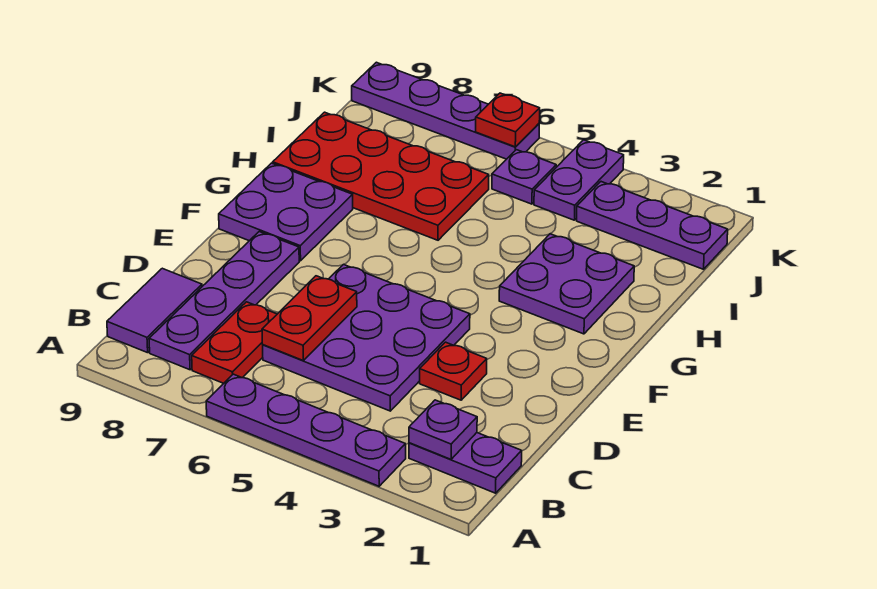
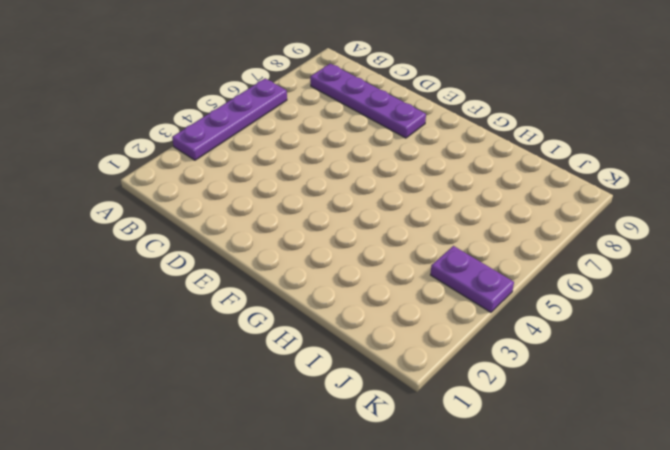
none -> purple 1x2 plate [409,433,522,493]
none -> red 1x2 plate [192,302,277,383]
none -> purple 1x2 tile [107,268,202,353]

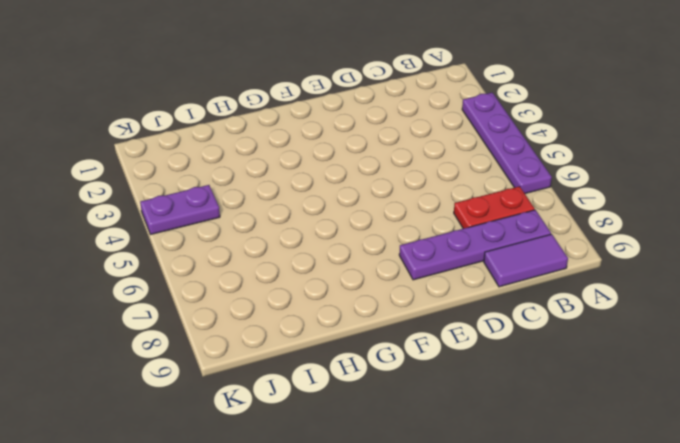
none -> purple 1x2 plate [409,433,522,493]
none -> purple 3x3 plate [263,264,470,411]
none -> red 1x1 plate [420,342,487,400]

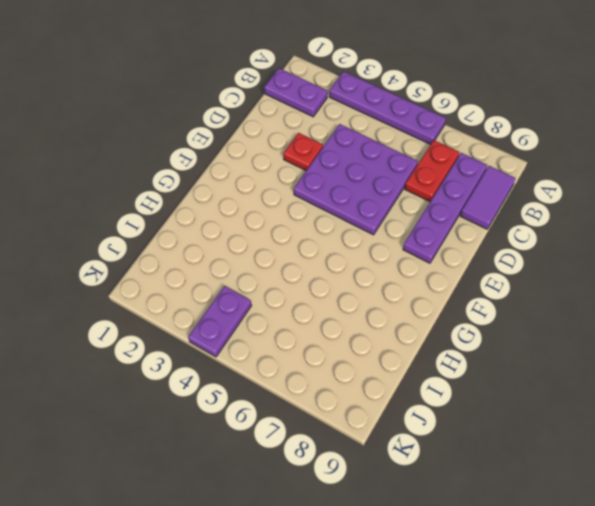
none -> purple 2x2 plate [219,163,353,261]
none -> purple 2x2 plate [499,234,634,334]
none -> red 2x4 plate [273,112,489,240]

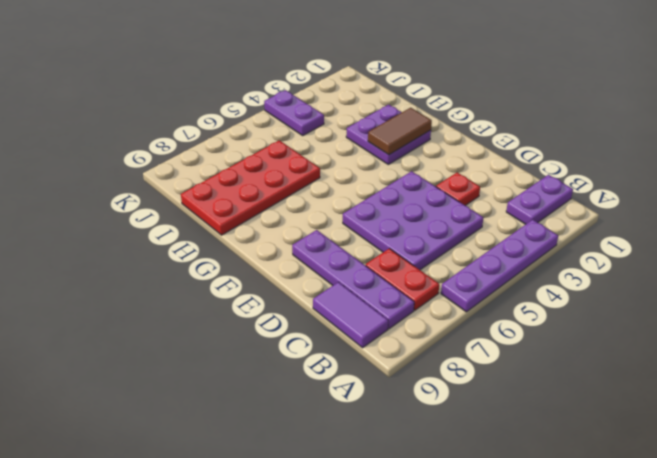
brown 1x2 tile [368,108,432,155] -> none
none -> purple 2x2 plate [219,163,353,261]
none -> purple 1x3 plate [577,182,728,269]
none -> purple 1x1 plate [492,150,556,204]

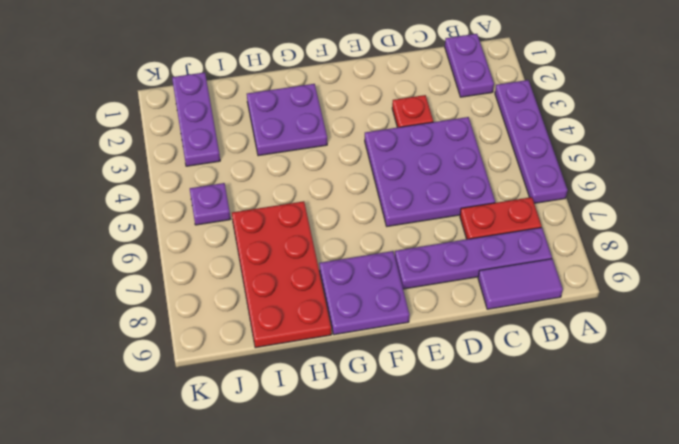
none -> purple 1x2 plate [534,140,624,220]
none -> purple 1x4 plate [352,62,539,159]
none -> purple 1x1 plate [409,400,477,459]

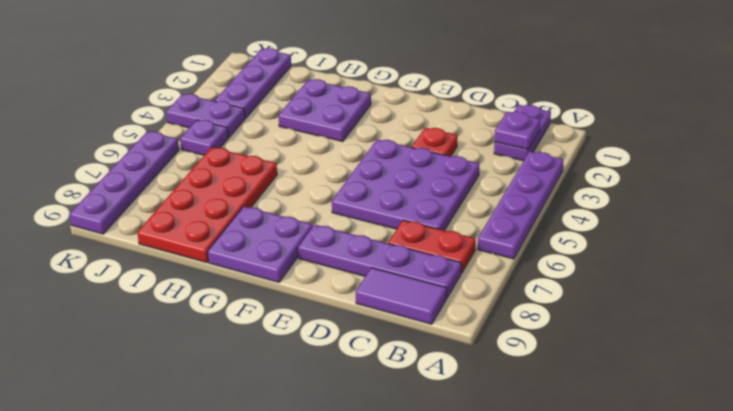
none -> red 1x2 plate [262,276,357,360]
none -> red 1x1 plate [476,93,540,147]

